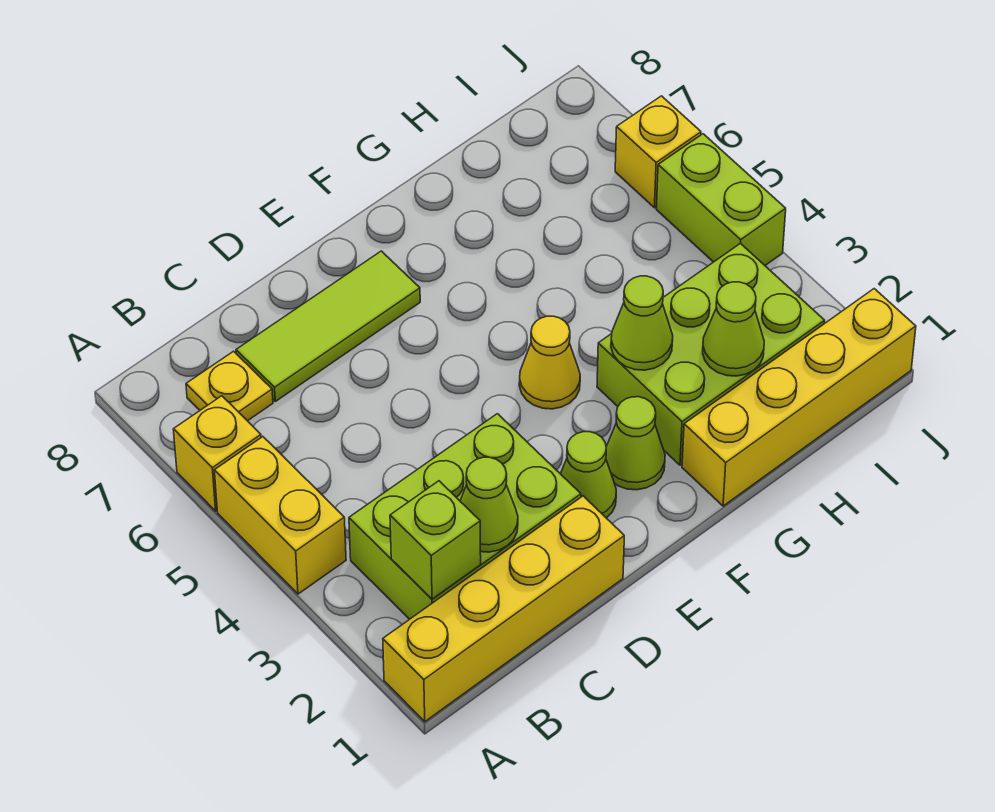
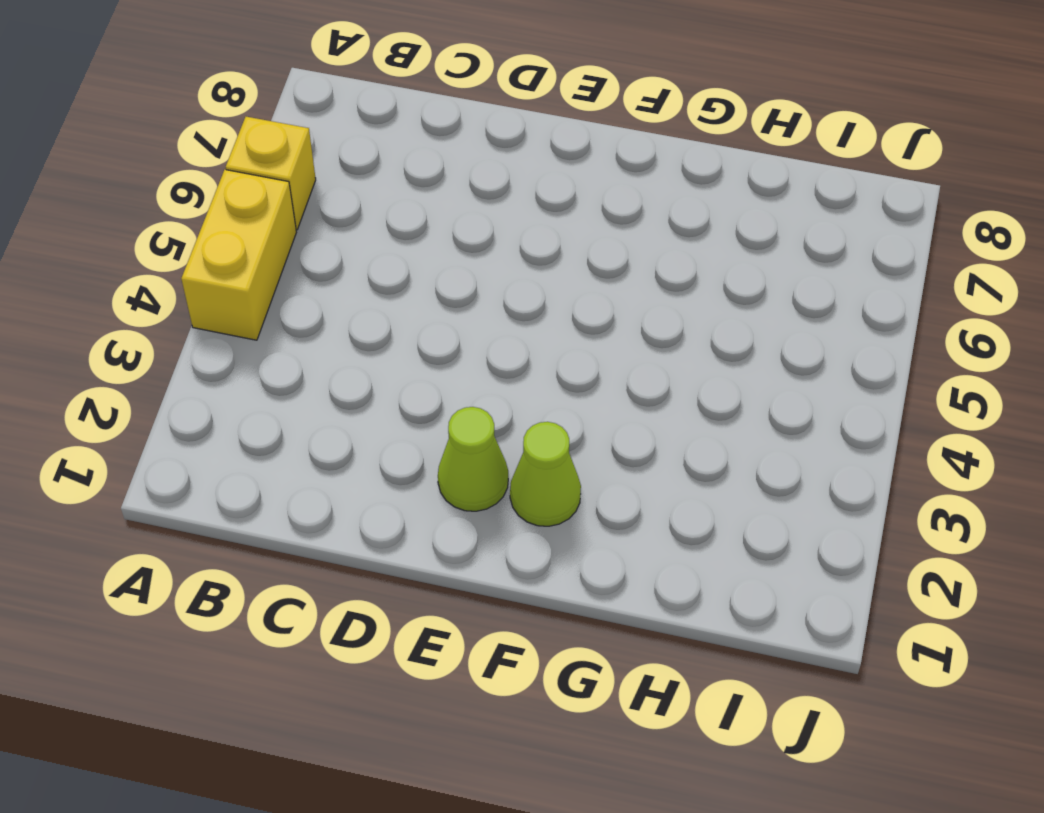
none -> yellow 1x4 brick [383,496,624,722]
none -> lime 2x3 brick [349,414,581,619]
none -> yellow 1x1 plate [186,351,273,421]

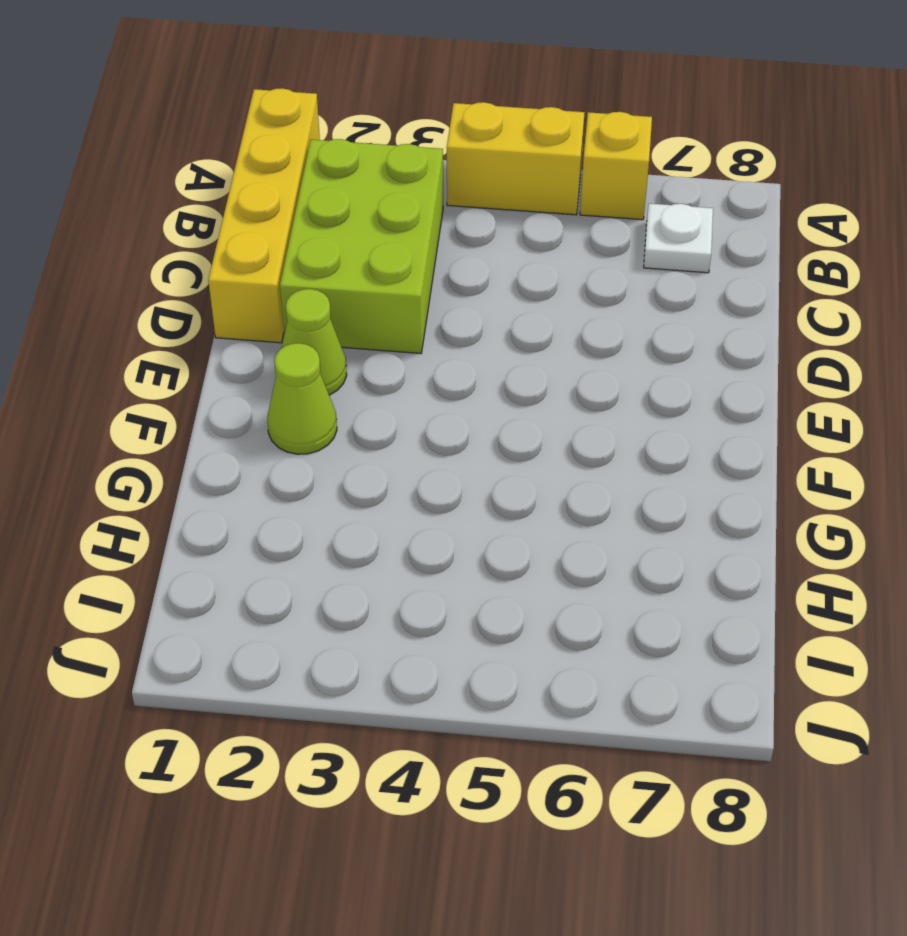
white 1x1 plate [644,203,713,273] -> yellow 1x1 plate [186,351,273,421]
none -> lime 1x3 tile [236,251,420,401]
none -> yellow 1x1 cone [519,316,580,409]
none -> yellow 1x4 brick [682,289,916,506]

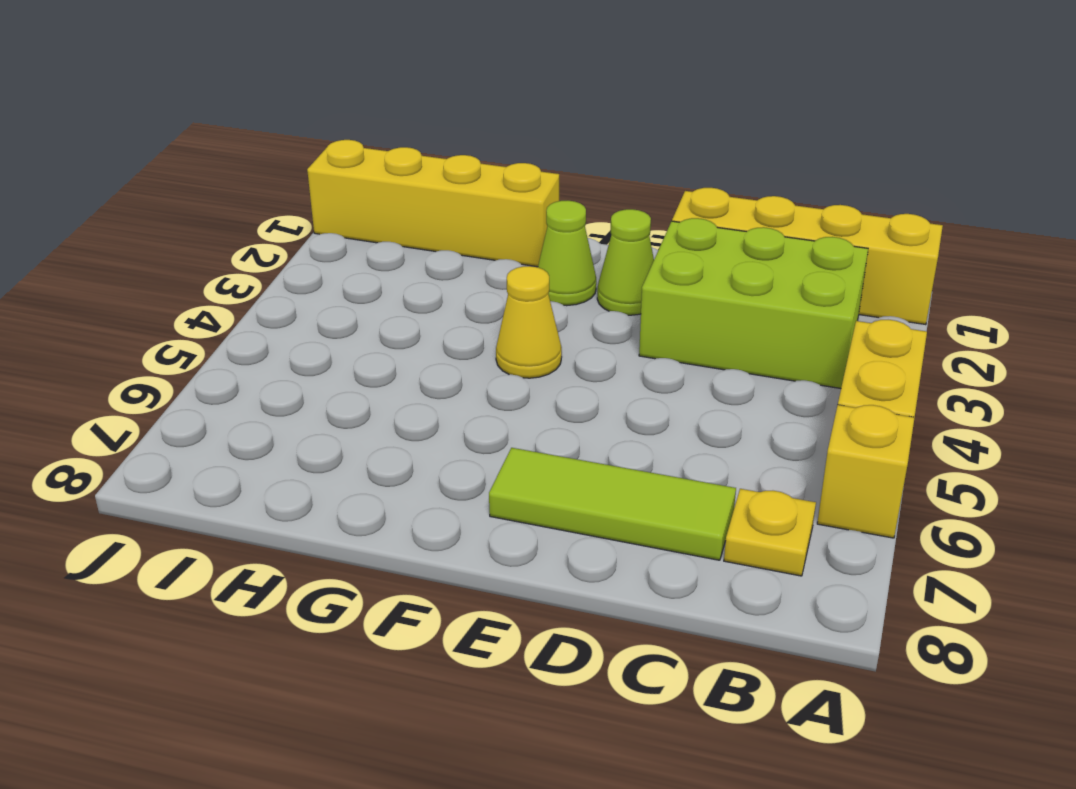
none -> lime 2x3 brick [597,243,825,465]
none -> lime 1x2 brick [656,134,786,265]
none -> yellow 1x1 brick [615,96,701,208]

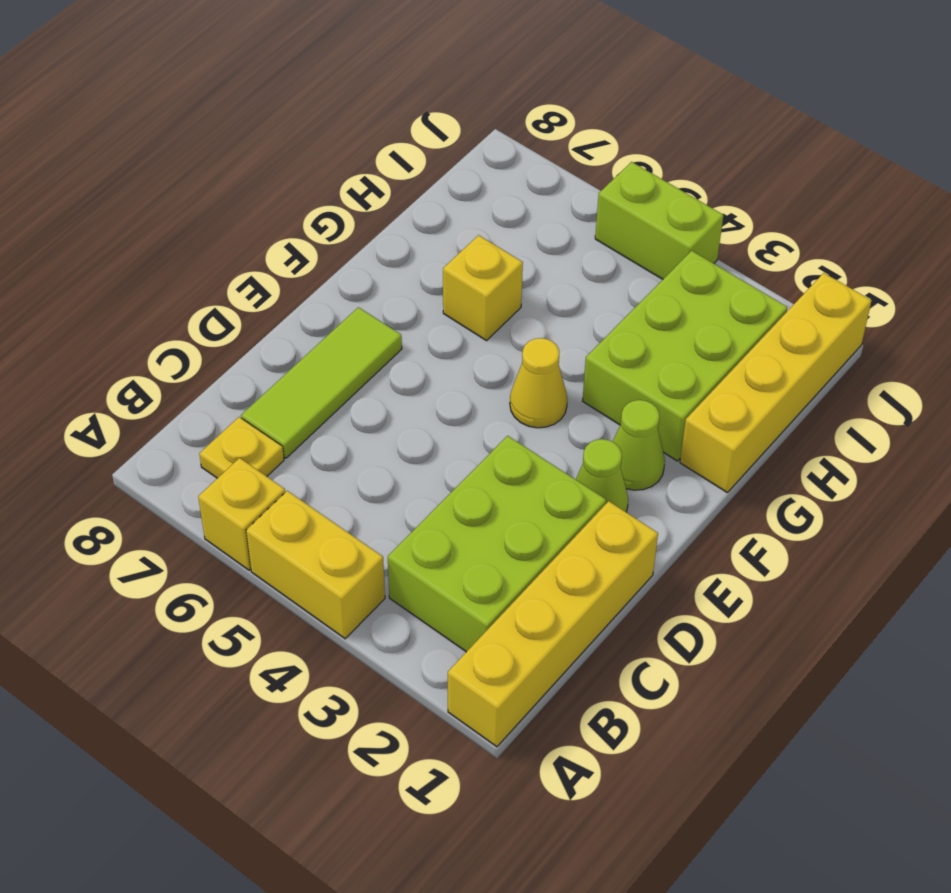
yellow 1x1 brick [443,235,523,341] -> yellow 1x1 brick moved to [615,96,701,208]
none -> lime 1x1 brick [390,481,481,599]
none -> lime 1x1 cone [460,457,518,552]
none -> lime 1x1 cone [611,276,673,370]

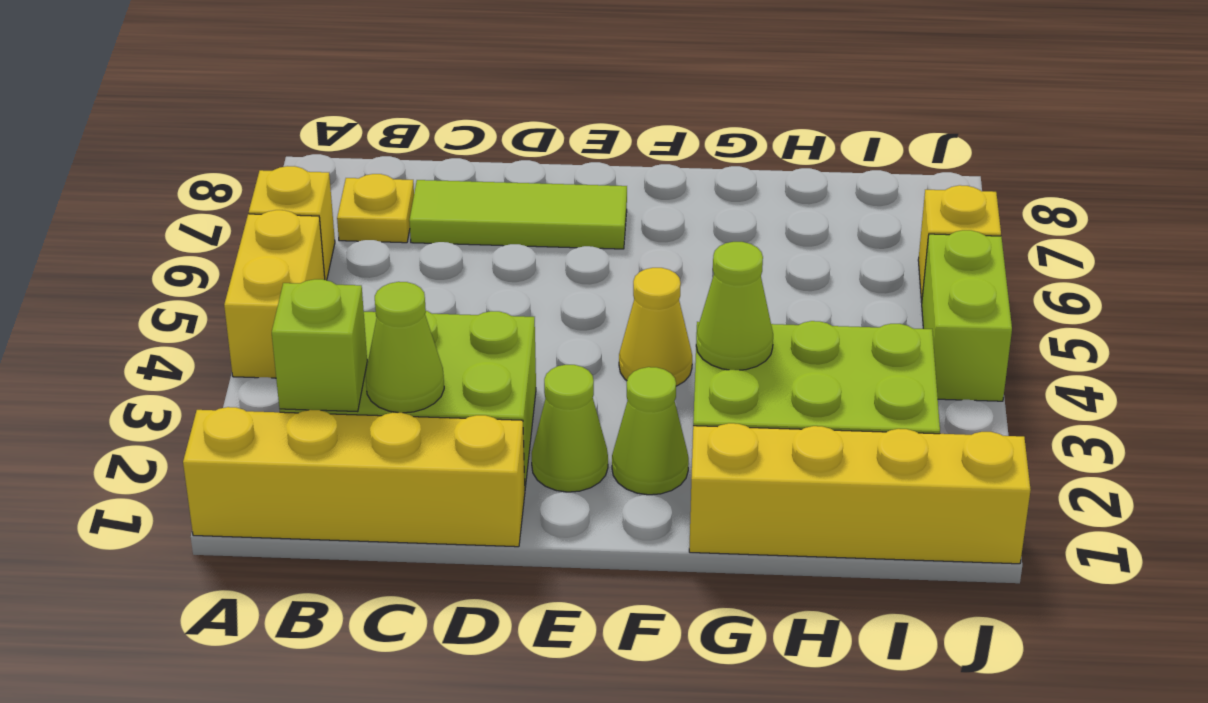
none -> lime 1x1 cone [703,282,764,376]

